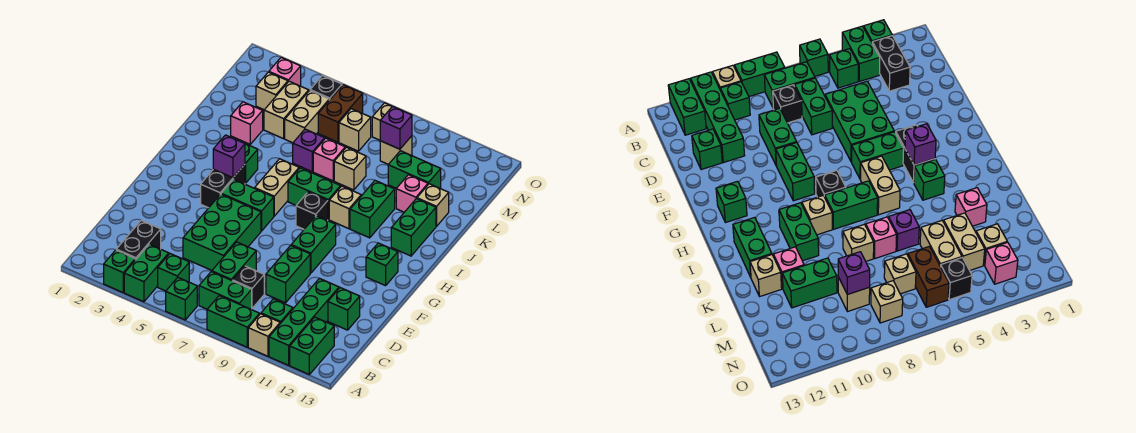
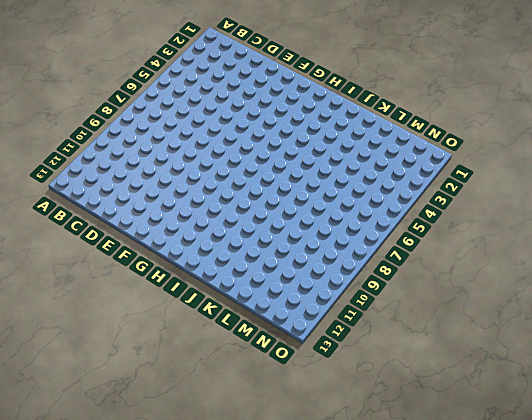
none -> green 1x1 brick [104,250,135,292]
none -> green 1x2 brick [124,244,169,302]
none -> green 1x1 brick [166,278,197,320]
none -> green 1x2 brick [207,296,260,347]

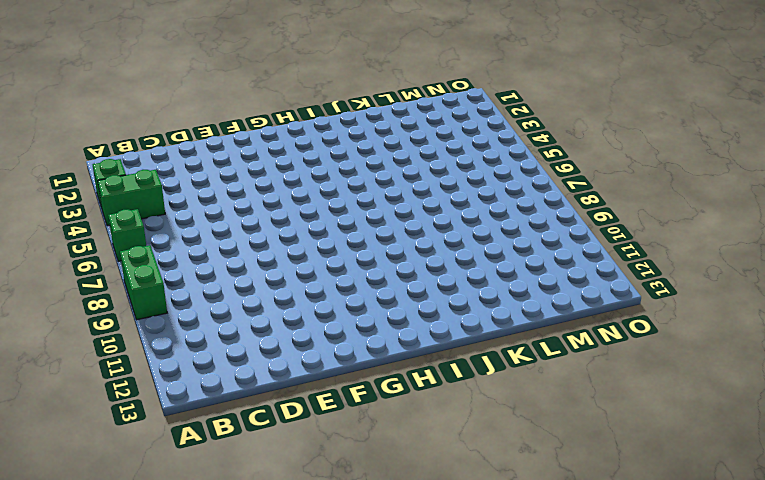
none -> tan 1x1 brick [248,314,280,356]
none -> green 1x4 brick [269,278,339,365]
none -> green 1x2 brick [290,317,334,374]
none -> black 1x2 brick [116,220,161,260]

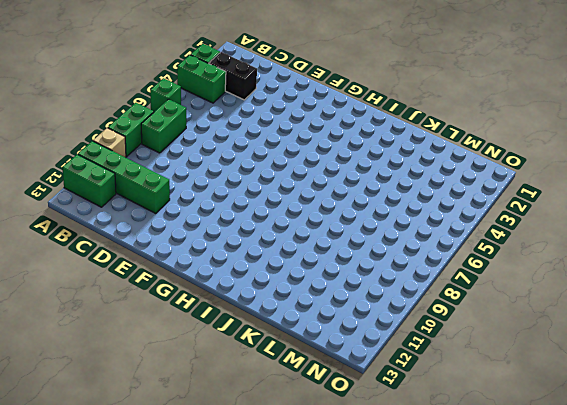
none -> green 1x1 brick [158,254,189,291]
none -> green 1x1 brick [261,299,293,323]
none -> green 1x2 brick [212,242,256,280]
none -> black 1x1 brick [232,266,264,308]

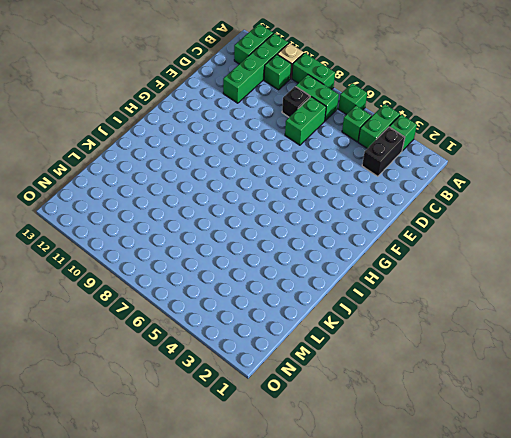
none -> green 2x3 brick [183,194,261,270]
none -> green 1x2 brick [266,245,310,303]
none -> green 1x1 brick [328,288,360,330]
none -> green 1x2 brick [291,216,336,273]

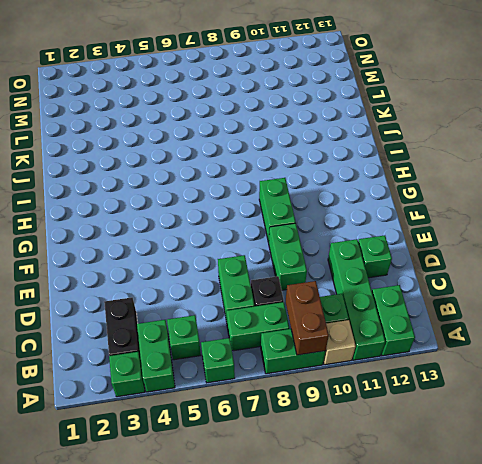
brown 1x2 brick [286,281,329,355] -> brown 1x2 brick moved to [318,85,363,142]
none -> green 2x3 brick [183,194,261,270]
none -> black 1x2 brick [201,164,245,208]
none -> green 1x2 brick [221,179,274,231]
none -> green 1x1 brick [366,243,398,286]

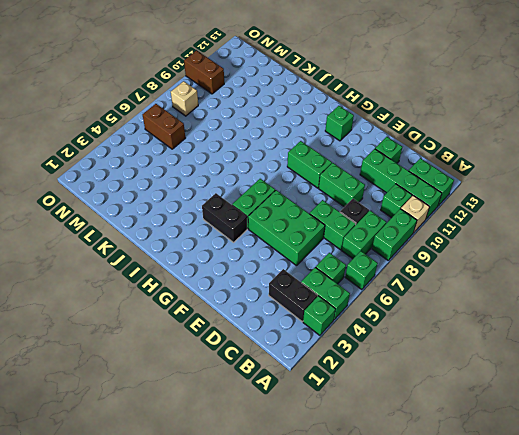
brown 1x2 brick [184,51,224,94] -> none
none -> tan 1x2 brick [255,159,299,216]
none -> black 1x1 brick [296,192,328,229]
none -> green 1x1 brick [245,144,258,183]
none -> green 1x2 brick [288,168,341,219]

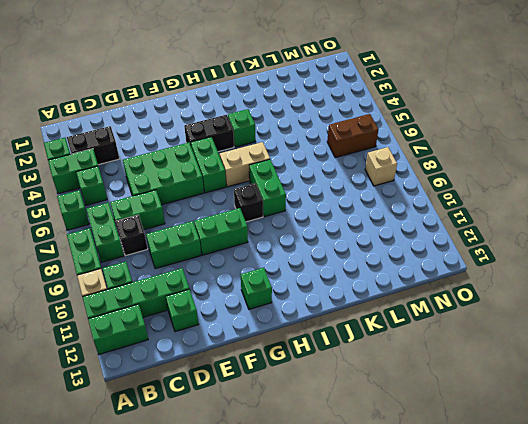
none -> tan 1x1 brick [329,186,361,229]
none -> green 1x2 brick [350,181,395,238]
none -> green 1x2 brick [391,199,436,256]
none -> pink 1x1 brick [231,102,263,144]

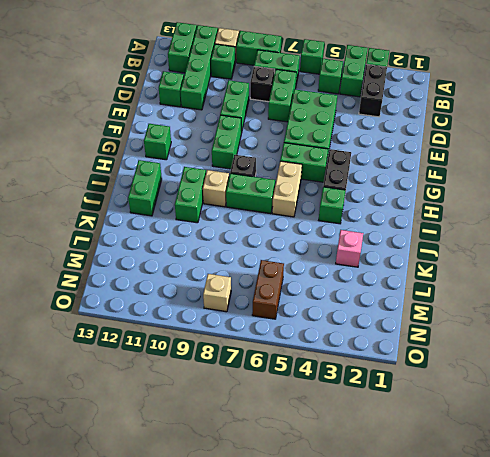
none -> purple 1x1 brick [293,129,325,172]
none -> pink 1x1 brick [313,138,345,181]
none -> tan 1x1 brick [334,147,366,190]
none -> pink 1x1 brick [396,175,428,212]

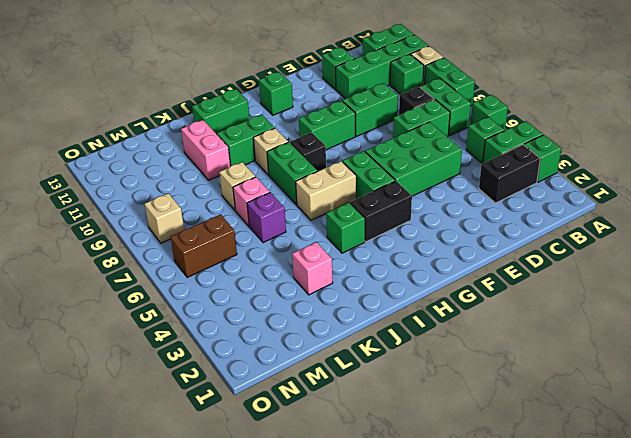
pink 1x2 brick [181,120,230,180] -> pink 1x1 brick [396,175,428,212]
none -> tan 1x1 brick [417,184,449,226]
none -> tan 1x2 brick [264,81,309,139]
none -> tan 1x2 brick [285,90,329,143]
none -> green 1x2 brick [388,151,441,189]

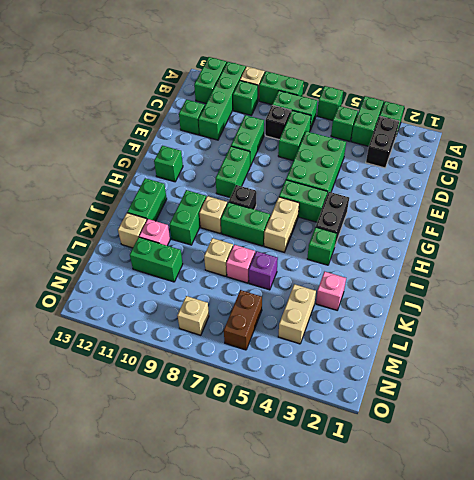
none -> tan 1x2 brick [285,90,329,143]
none -> tan 1x1 brick [256,72,288,110]
none -> tan 1x1 brick [339,109,371,151]
none -> tan 1x1 brick [380,136,412,164]

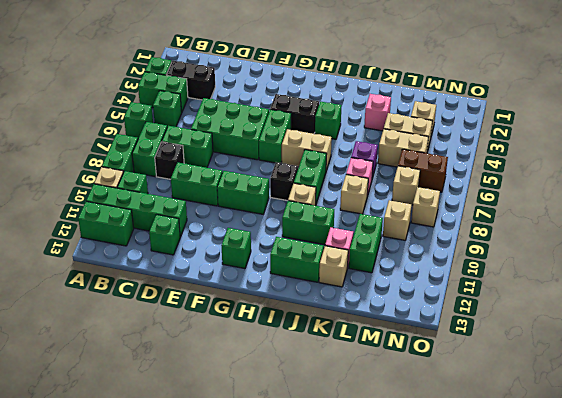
none -> pink 1x1 brick [269,57,301,86]
none -> black 1x1 brick [310,76,342,100]
none -> purple 1x1 brick [213,135,245,178]
none -> purple 1x1 brick [380,106,412,149]

